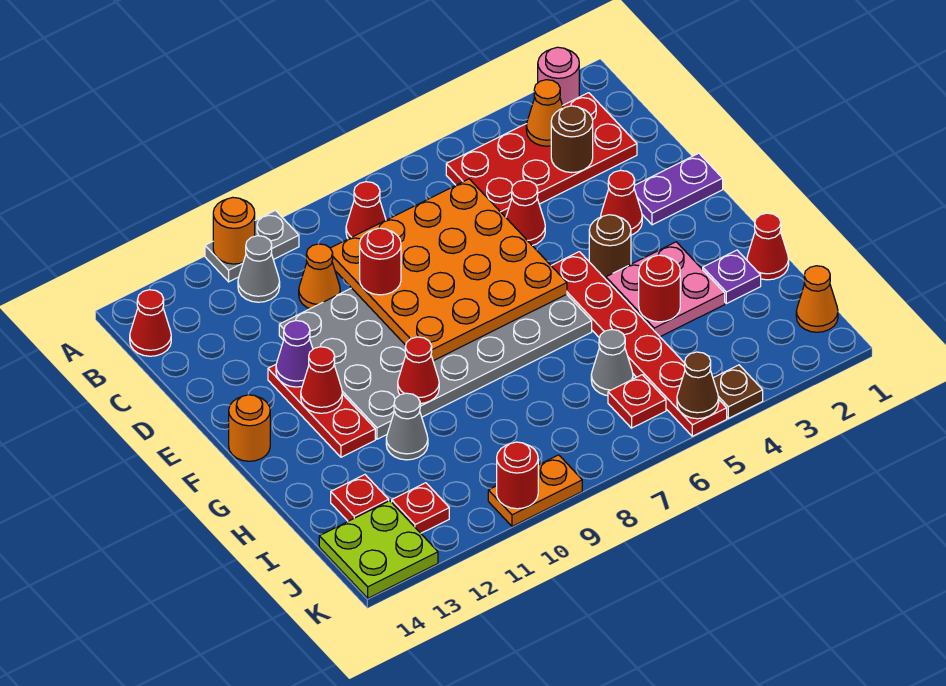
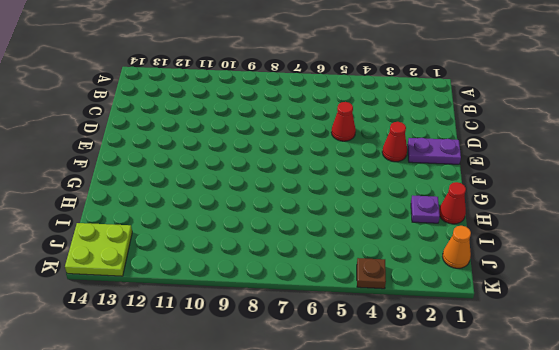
none -> pink 1x1 round brick [538,47,579,105]
none -> grey 1x2 plate [205,210,299,282]
none -> red 2x4 plate [446,93,637,217]
none -> red 1x1 cone [346,182,386,239]

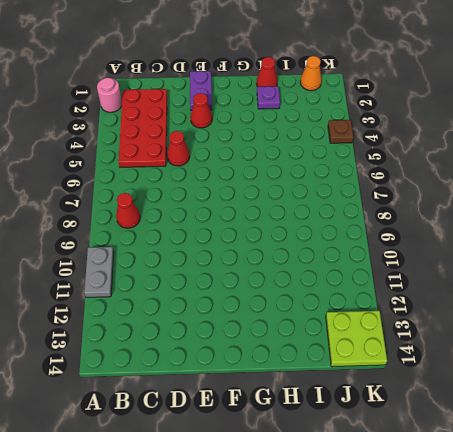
none -> grey 1x1 cone [238,236,280,302]
none -> red 1x1 cone [130,290,171,356]
none -> orange 1x1 cone [299,244,340,309]
none -> grey 4x6 plate [279,288,592,439]

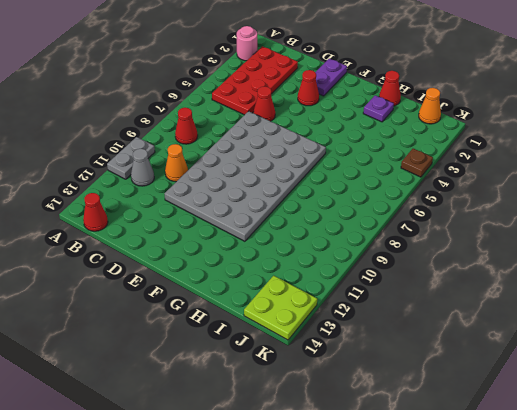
none -> red 1x3 plate [268,365,375,457]
none -> brown 1x1 round brick [589,215,631,279]
none -> red 1x6 plate [551,252,727,436]
none -> orange 1x1 round brick [229,395,270,461]

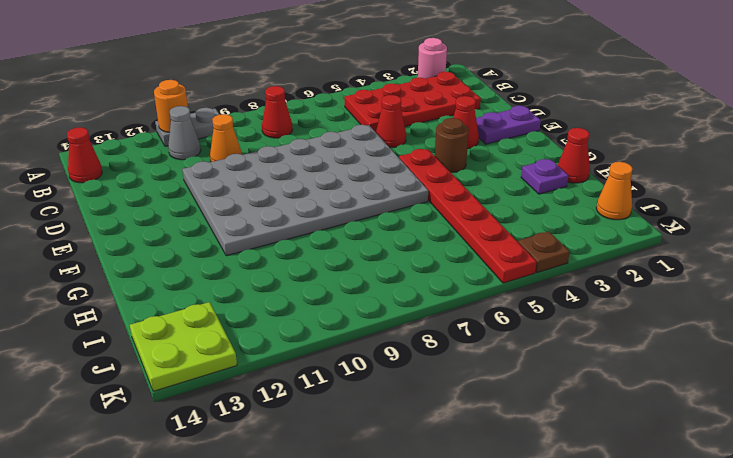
none -> red 1x3 plate [268,365,375,457]
none -> orange 1x1 round brick [229,395,270,461]
none -> pink 2x2 plate [606,242,725,337]
none -> grey 1x1 cone [386,393,428,460]

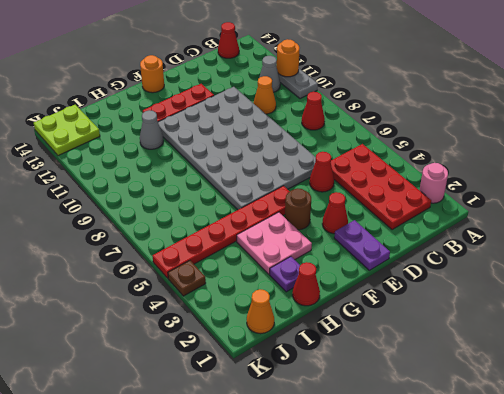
none -> grey 1x1 cone [591,330,633,396]
none -> red 1x1 plate [331,475,389,521]
none -> red 1x1 plate [608,375,666,428]
none -> red 1x1 plate [392,483,449,533]

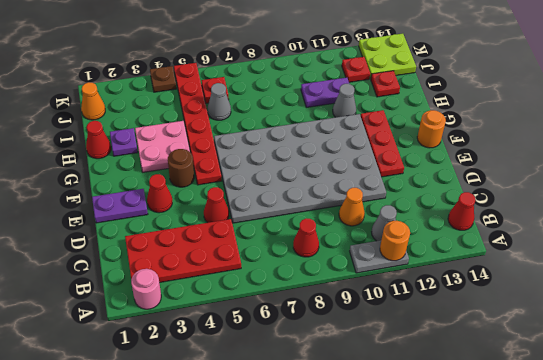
purple 1x2 plate [301,78,349,107] -> none
none -> orange 1x2 plate [488,455,582,526]
none -> orange 1x1 cone [526,80,563,146]
none -> brown 1x1 round brick [551,106,593,173]
none -> orange 4x4 plate [331,179,567,361]

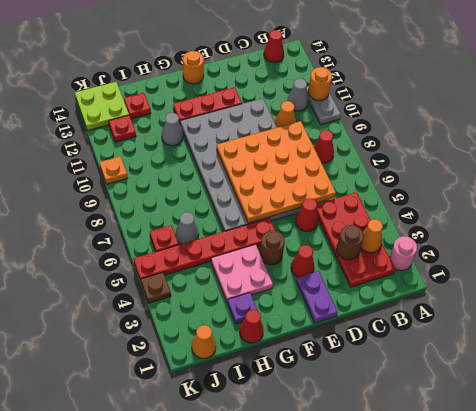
orange 1x1 plate [99,156,127,184] -> orange 1x2 plate [488,455,582,526]
none -> purple 1x1 cone [276,321,313,387]
none -> red 1x1 cone [301,347,342,413]
none -> red 1x1 cone [398,337,439,403]
none -> red 1x1 round brick [639,255,680,322]

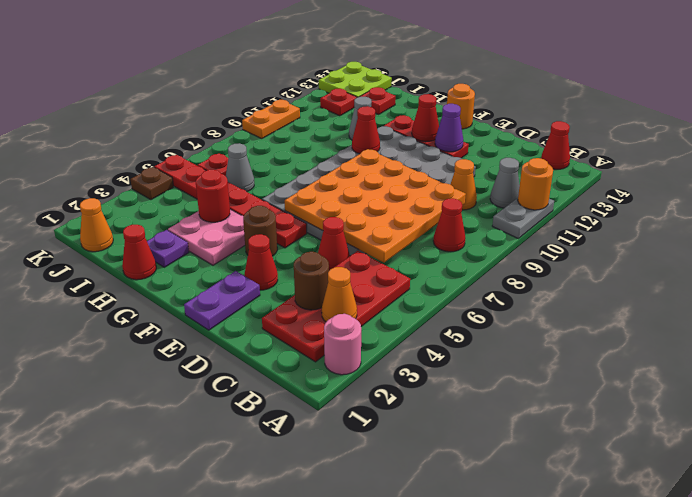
none -> brown 1x1 cone [677,352,719,419]
none -> red 1x1 round brick [497,442,538,509]
none -> red 1x1 round brick [360,228,401,295]

